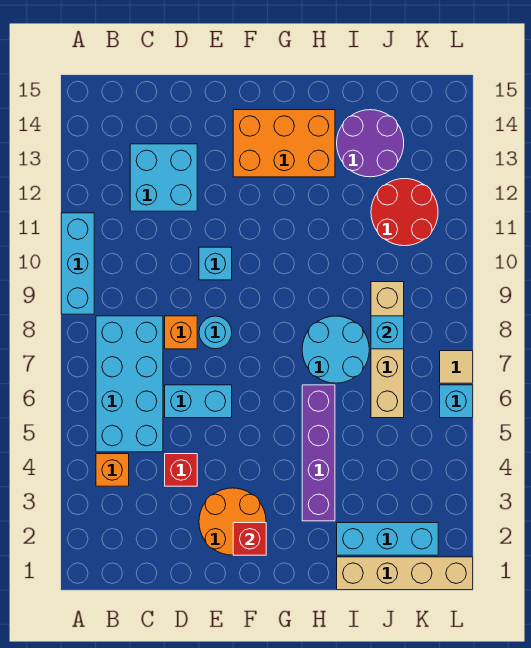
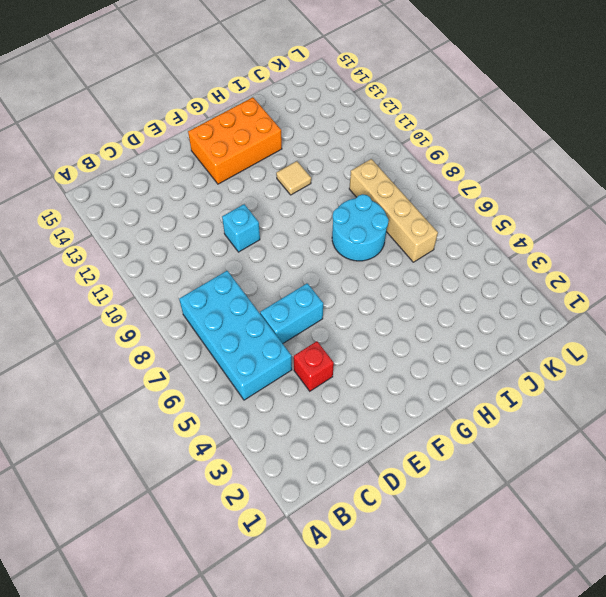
tan 1x1 tile [276,161,311,195] -> tan 1x1 tile moved to [440,351,473,383]
none -> cyan 1x3 brick [61,213,94,314]
none -> orange 1x1 brick [96,454,129,486]
none -> cyan 2x2 brick [130,144,197,211]

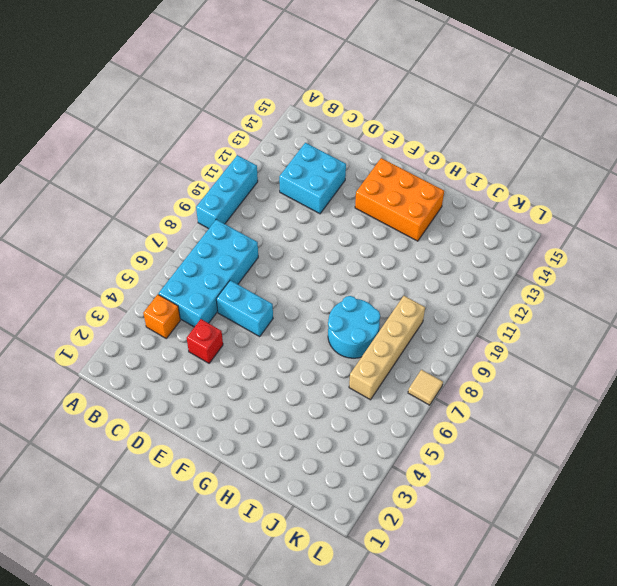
none -> orange 1x1 brick [165,316,197,349]
none -> orange 2x2 round brick [199,488,266,555]
none -> cyan 1x1 round brick [199,316,232,349]

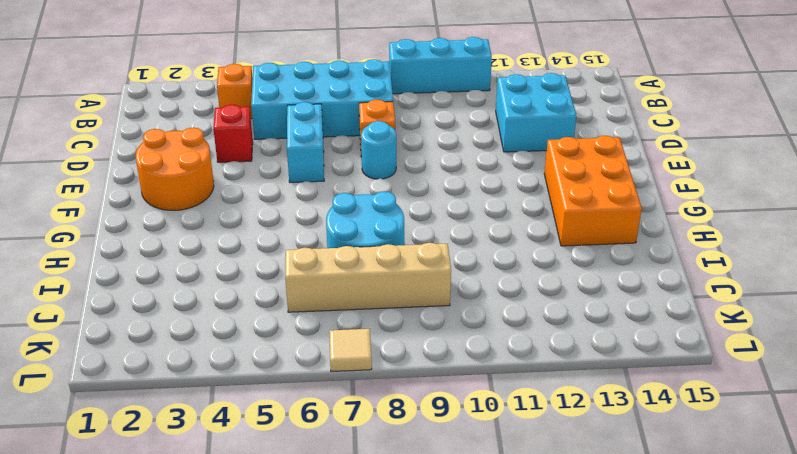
none -> cyan 1x1 brick [199,247,232,280]
none -> purple 1x4 brick [302,385,335,521]
none -> tan 1x4 brick [337,557,473,590]

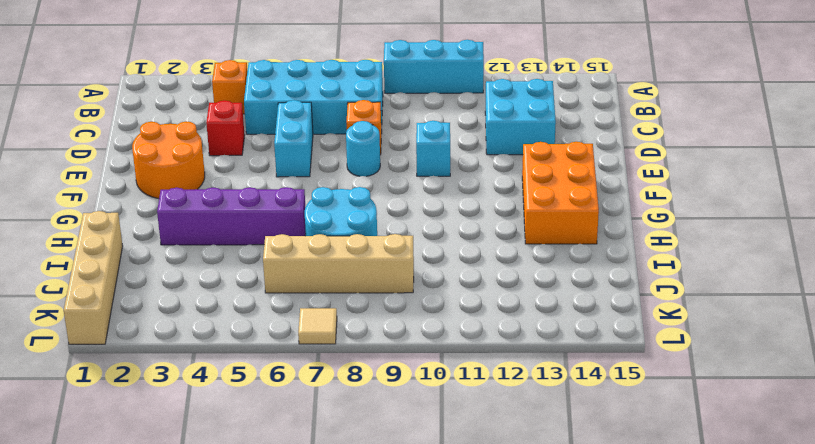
none -> cyan 1x3 brick [337,523,438,555]
none -> purple 2x2 round brick [337,110,404,177]
none -> red 2x2 round brick [371,179,438,246]

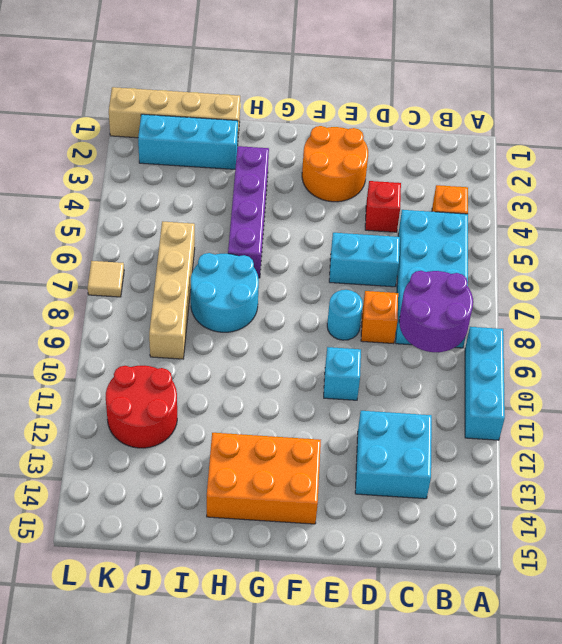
purple 2x2 round brick [399,271,473,352] -> purple 2x2 round brick moved to [337,110,404,177]
none -> cyan 1x1 brick [440,385,473,418]
none -> red 1x1 brick [233,523,266,555]
none -> cyan 1x1 brick [371,316,404,349]

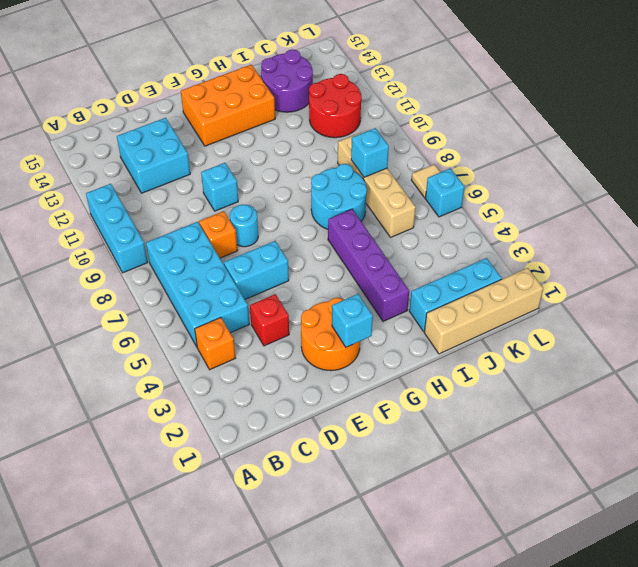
cyan 1x1 brick [332,294,373,347] -> red 1x1 brick [233,523,266,555]

